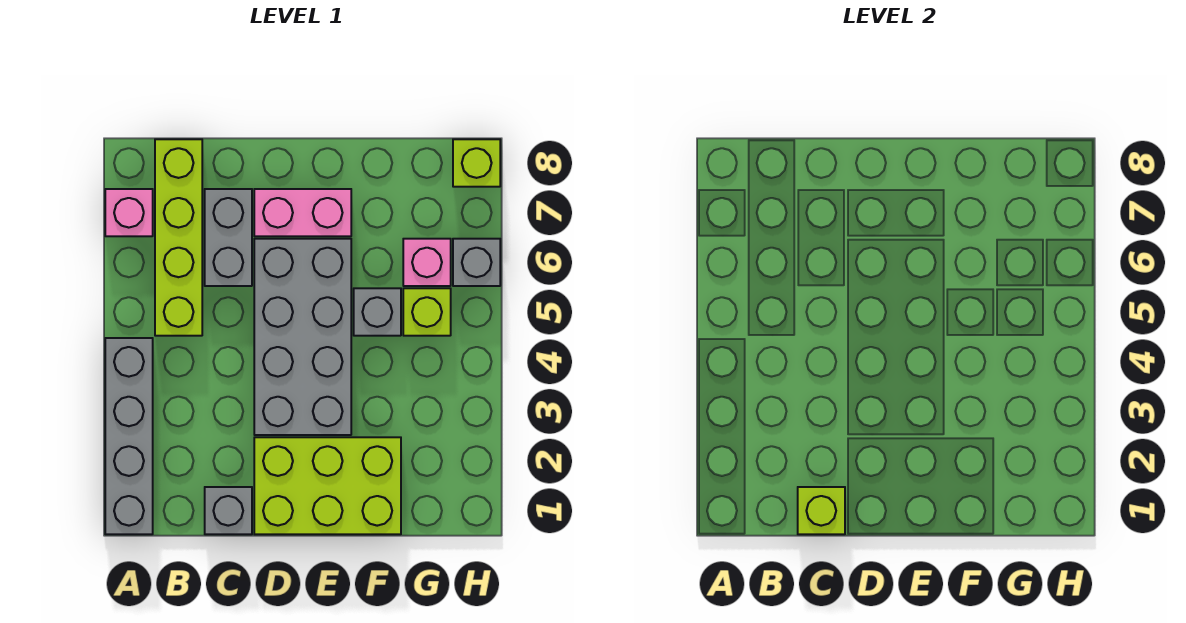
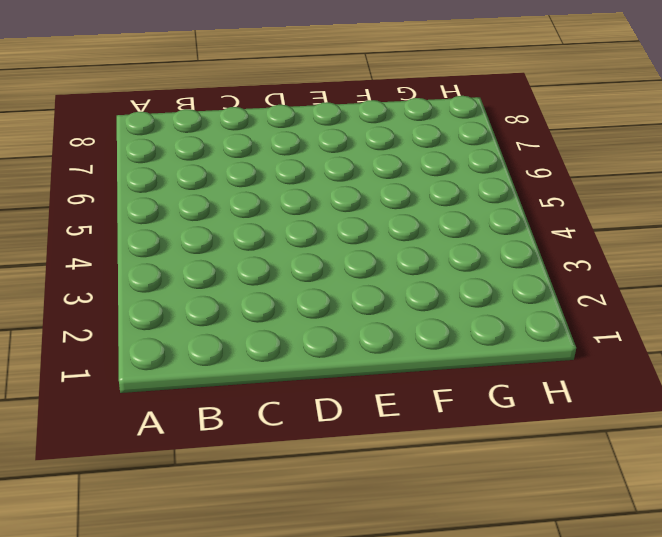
none -> grey 1x4 brick [105,338,153,534]
none -> pink 1x1 brick [105,189,153,236]
none -> lime 1x4 brick [155,139,202,336]

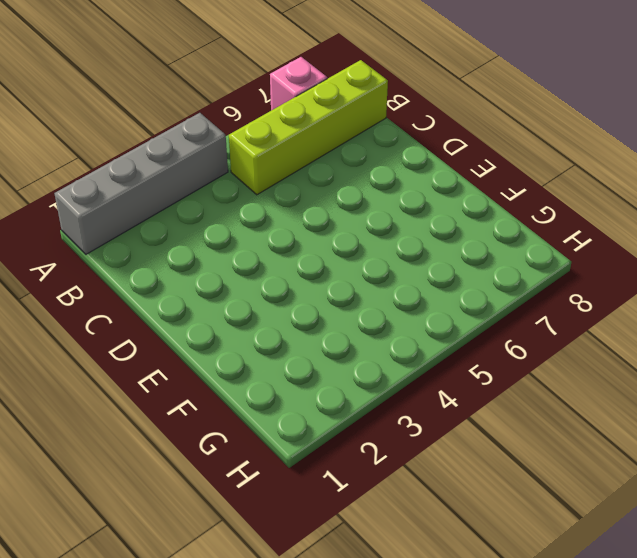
none -> grey 1x1 brick [205,487,252,534]
none -> grey 1x2 brick [205,189,252,286]
none -> lime 2x3 brick [254,437,401,534]

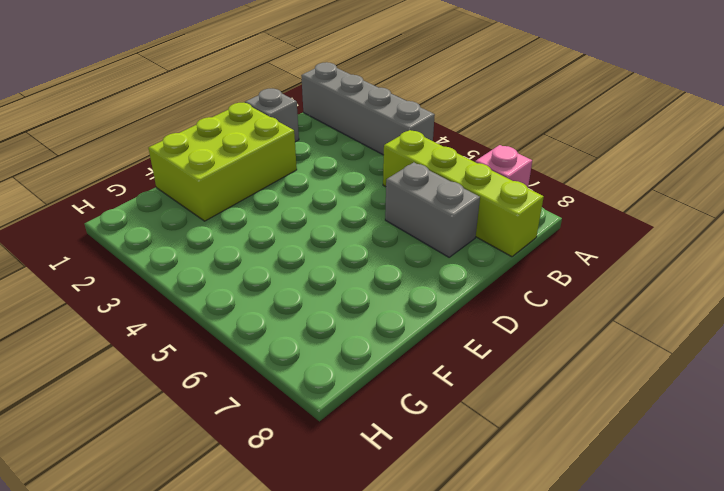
none -> grey 2x4 brick [254,239,351,435]
none -> pink 1x2 brick [254,189,351,236]
none -> grey 1x1 brick [354,288,401,336]

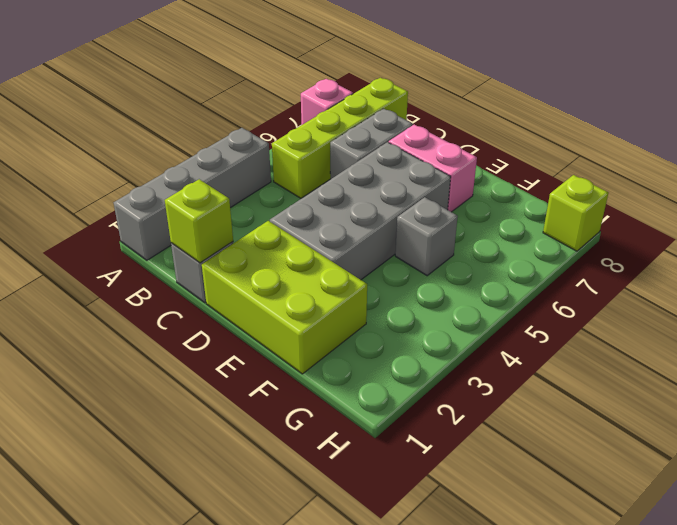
none -> lime 1x1 brick [403,288,451,336]
none -> pink 1x1 brick [403,239,451,286]
none -> grey 1x1 brick [453,239,500,286]

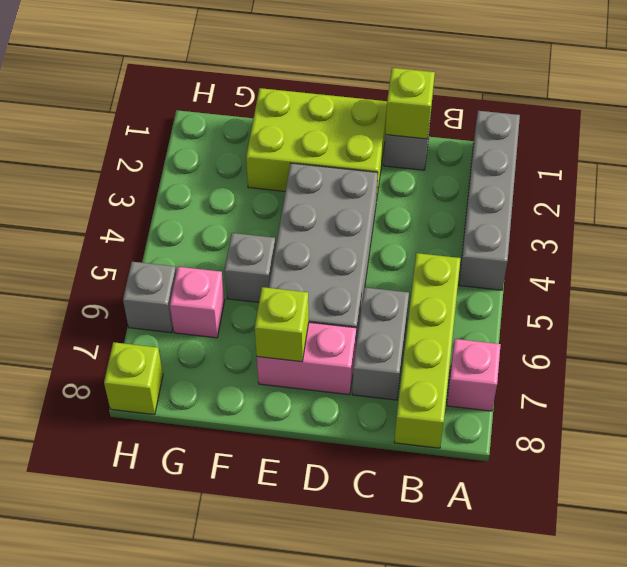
lime 1x1 brick [255,287,309,362] -> lime 1x1 brick moved to [403,288,451,336]

